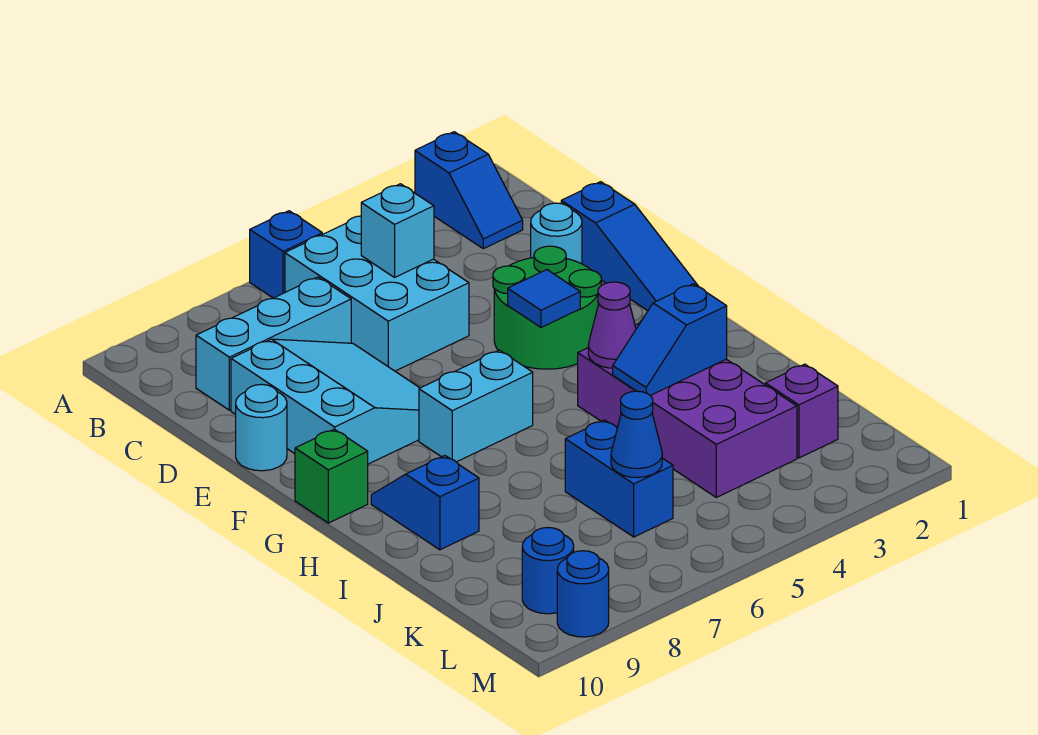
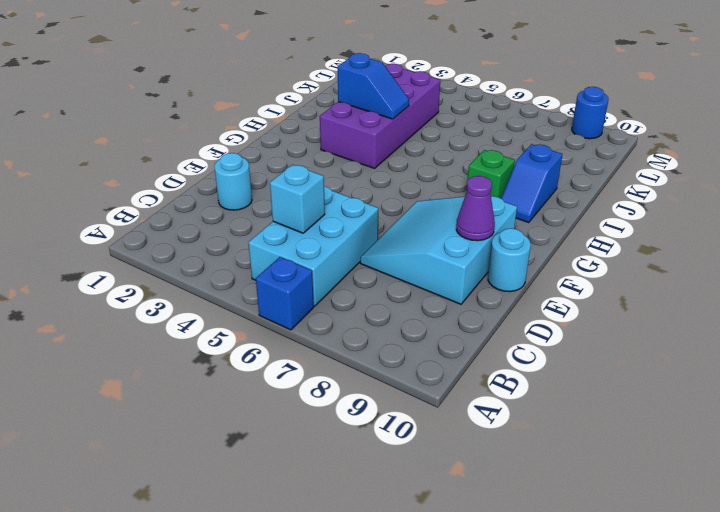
purple 1x1 cone [456,176,495,241] -> purple 1x1 cone moved to [588,282,636,368]
green 1x1 brick [466,150,515,198] -> green 1x1 brick moved to [295,429,368,523]
none -> blue 1x2 slope [415,132,523,249]
none -> cyan 1x3 brick [196,277,351,410]
none -> blue 1x3 slope [561,182,699,311]

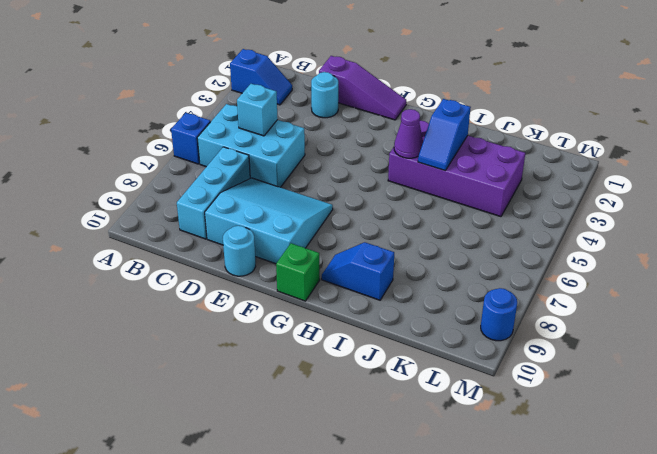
purple 1x3 slope [319,56,406,120] -> blue 1x3 slope [561,182,699,311]
none -> green 2x2 round brick [493,246,601,369]
none -> cyan 1x2 brick [419,350,533,462]
none -> blue 1x2 brick [565,420,673,537]

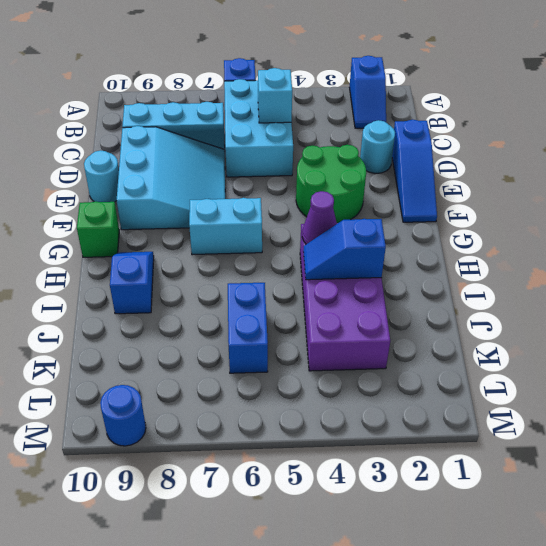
none -> purple 1x1 brick [765,364,838,458]
none -> blue 1x1 round brick [522,528,574,614]
none -> blue 1x1 tile [508,270,580,328]

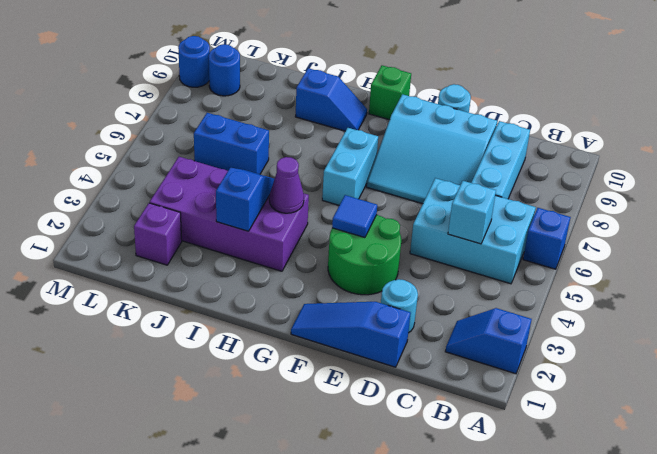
none -> blue 1x1 cone [611,391,662,478]

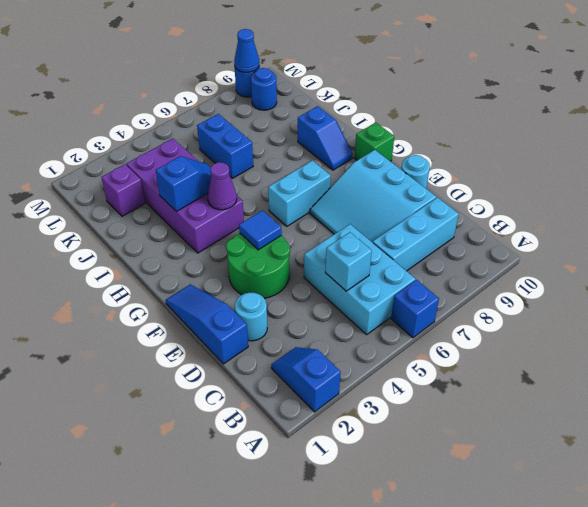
blue 1x1 cone [234,29,259,72] -> blue 1x1 cone moved to [611,391,662,478]

